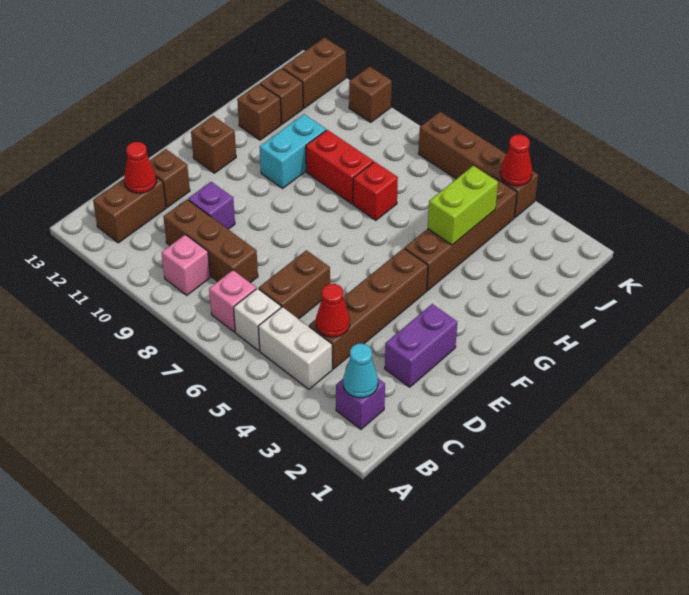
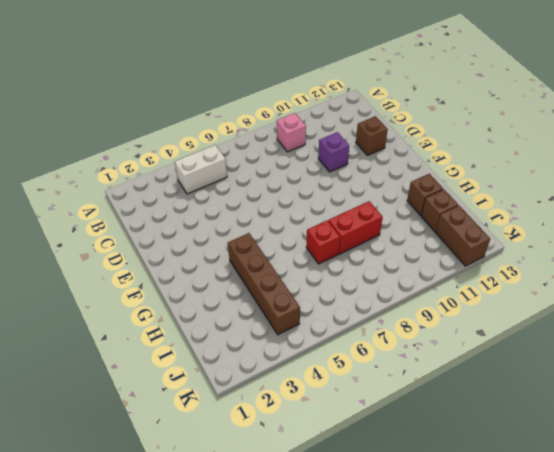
none -> purple 1x1 brick [336,379,385,429]
none -> white 1x1 brick [234,288,281,351]
none -> pink 1x1 brick [209,270,256,332]

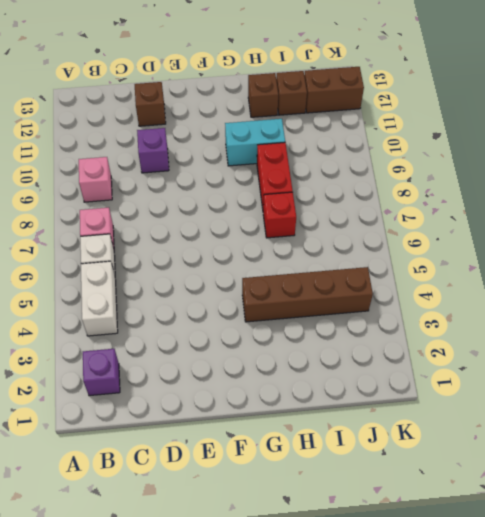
none -> brown 1x2 brick [93,177,166,243]
none -> brown 1x4 brick [309,248,428,369]
none -> brown 1x2 brick [259,250,330,319]

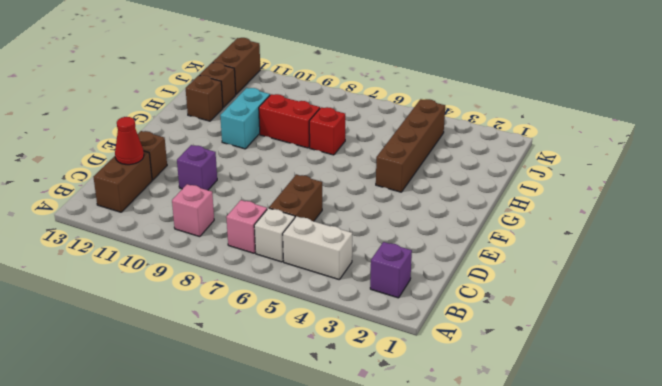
none -> brown 1x4 brick [309,248,428,369]
none -> brown 1x3 brick [163,199,258,283]
none -> purple 1x2 brick [385,304,457,387]

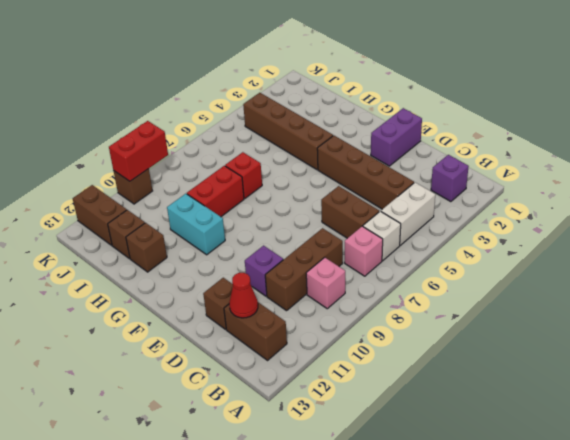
purple 1x2 brick [371,108,422,166] -> purple 1x2 brick turned to [385,304,457,387]
red 1x2 brick [109,121,168,181] -> none
none -> brown 1x1 brick [191,116,236,173]
none -> brown 1x4 brick [418,112,538,218]
none -> cyan 1x1 cone [343,344,378,398]

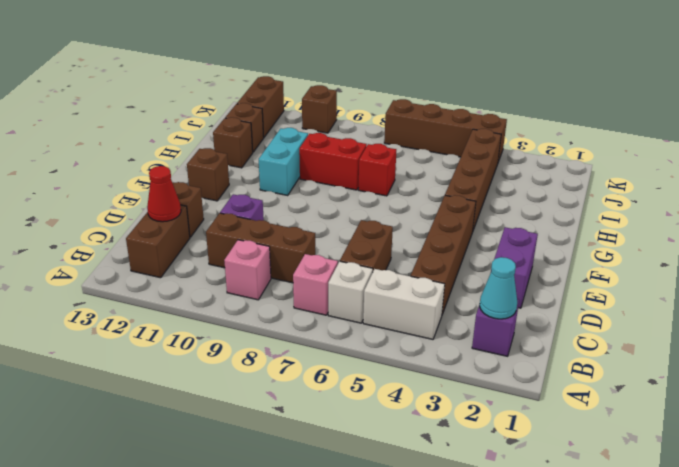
none -> red 1x1 cone [316,284,350,337]
none -> lime 1x2 brick [428,166,498,245]
none -> red 1x1 cone [500,135,532,186]

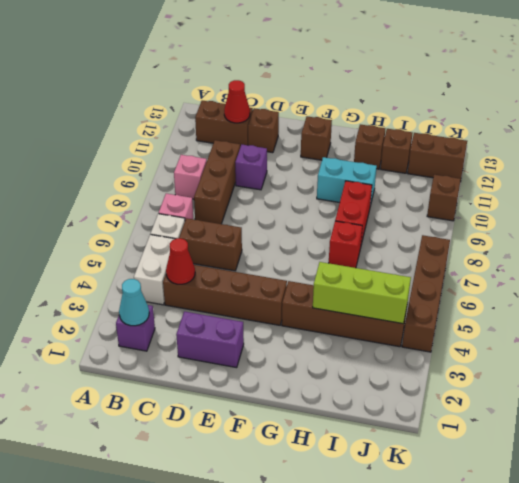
lime 1x3 brick [313,262,411,324] -> lime 1x2 brick [428,166,498,245]
none -> red 1x1 cone [500,135,532,186]

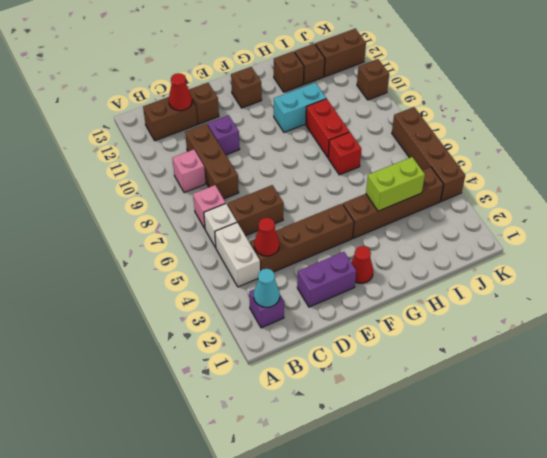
red 1x1 cone [351,246,373,283] -> red 1x1 cone moved to [500,135,532,186]

